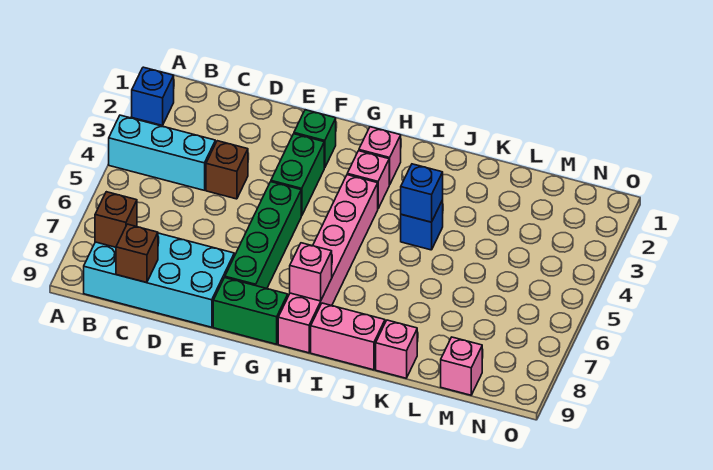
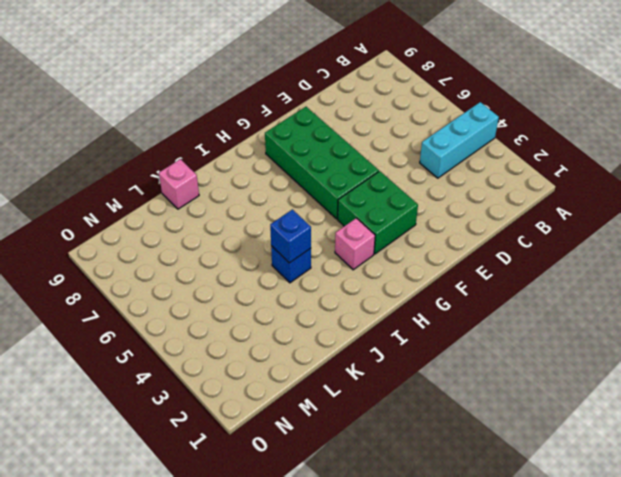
green 2x2 brick [338,171,418,254] -> green 1x2 brick [271,134,324,216]
green 2x4 brick [265,107,379,219] -> green 1x4 brick [225,182,301,289]
none -> blue 1x1 brick [132,67,174,125]
none -> cyan 2x4 brick [84,233,234,327]
none -> brown 1x1 brick [206,141,248,199]

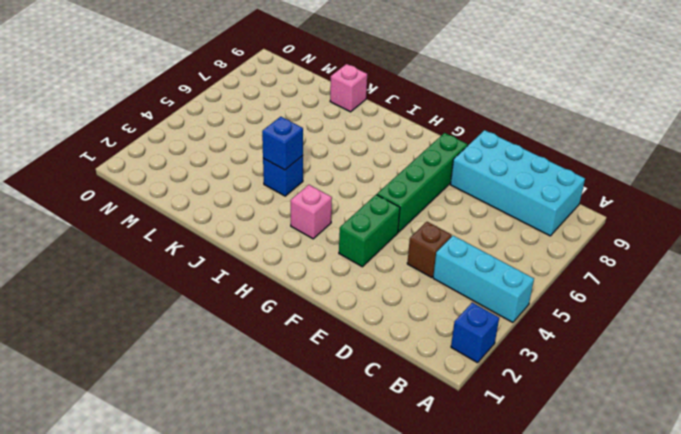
none -> green 1x1 brick [294,110,336,168]
none -> green 1x2 brick [213,278,288,344]
none -> pink 1x1 brick [359,127,401,185]

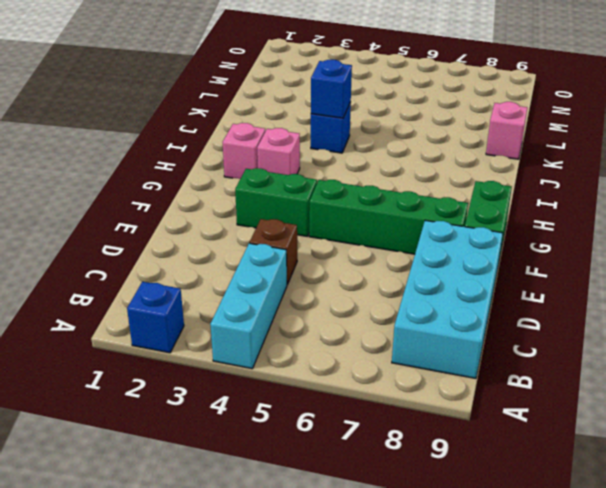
none -> green 1x1 brick [294,110,336,168]
none -> pink 1x6 brick [278,175,378,353]
none -> pink 1x2 brick [311,303,385,370]

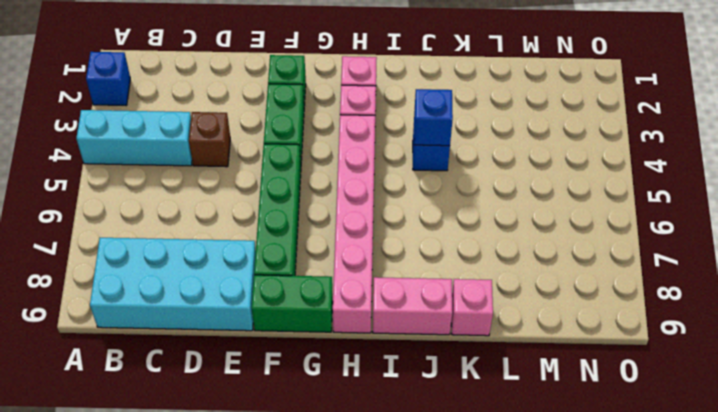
none -> pink 1x1 brick [441,337,482,395]
none -> brown 1x1 brick [95,192,137,247]
none -> brown 1x1 brick [116,224,158,283]

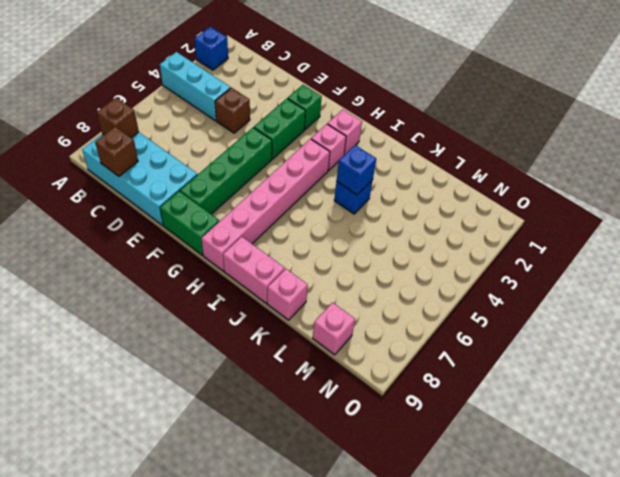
none -> pink 1x1 brick [290,243,332,301]

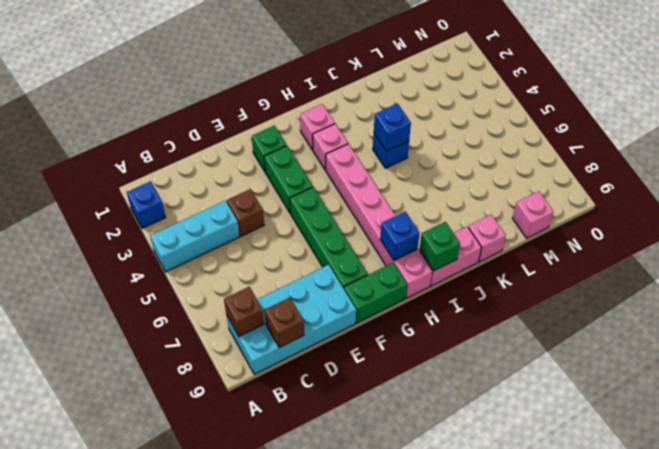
blue 1x1 brick [380,212,420,260] -> pink 1x1 brick [290,243,332,301]
green 1x1 brick [419,222,460,271] -> none

